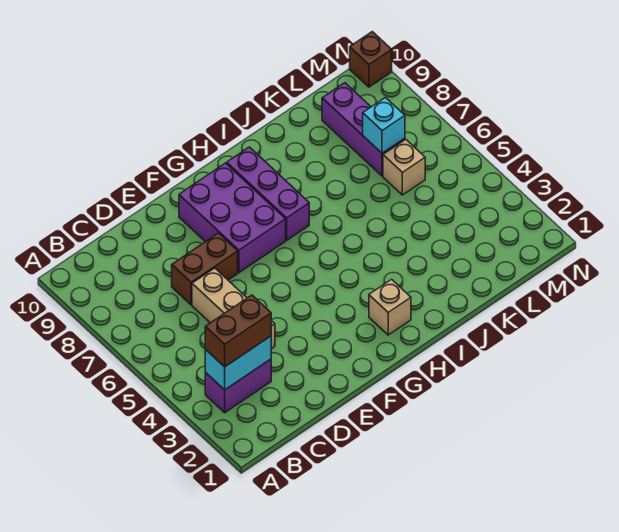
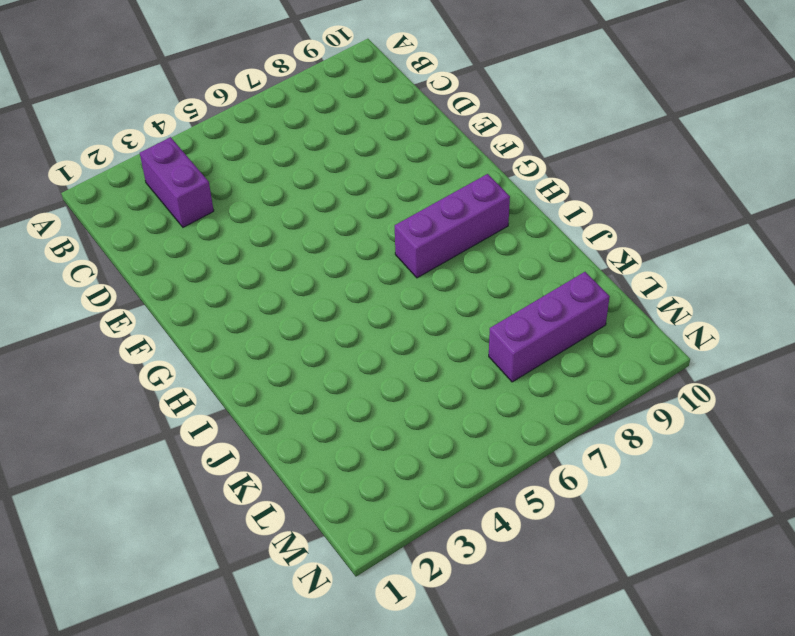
none -> tan 1x3 brick [192,268,275,349]
none -> brown 1x2 brick [172,233,238,305]
none -> purple 2x3 brick [179,163,286,273]

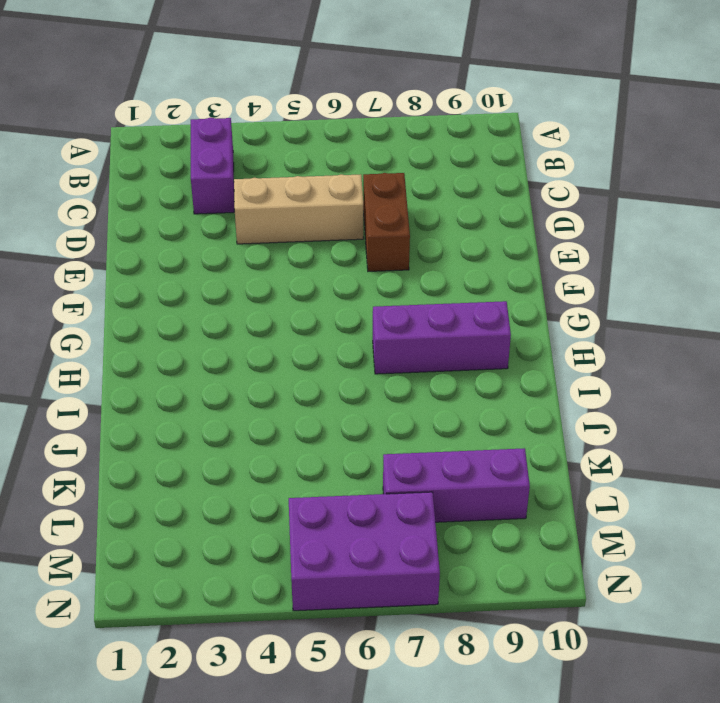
purple 2x3 brick [289,492,440,611] -> purple 2x3 brick moved to [179,163,286,273]
none -> tan 1x1 brick [369,279,411,335]
none -> tan 1x1 brick [383,139,425,195]
none -> brown 1x1 brick [350,32,392,87]

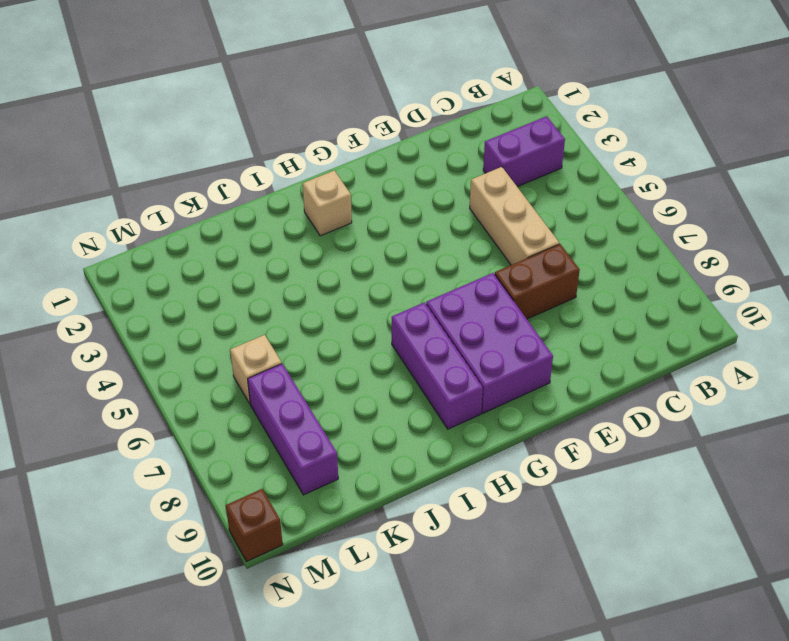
none -> cyan 1x2 brick [205,336,271,390]
none -> cyan 1x1 brick [363,98,405,153]
none -> brown 1x2 brick [205,295,271,367]

